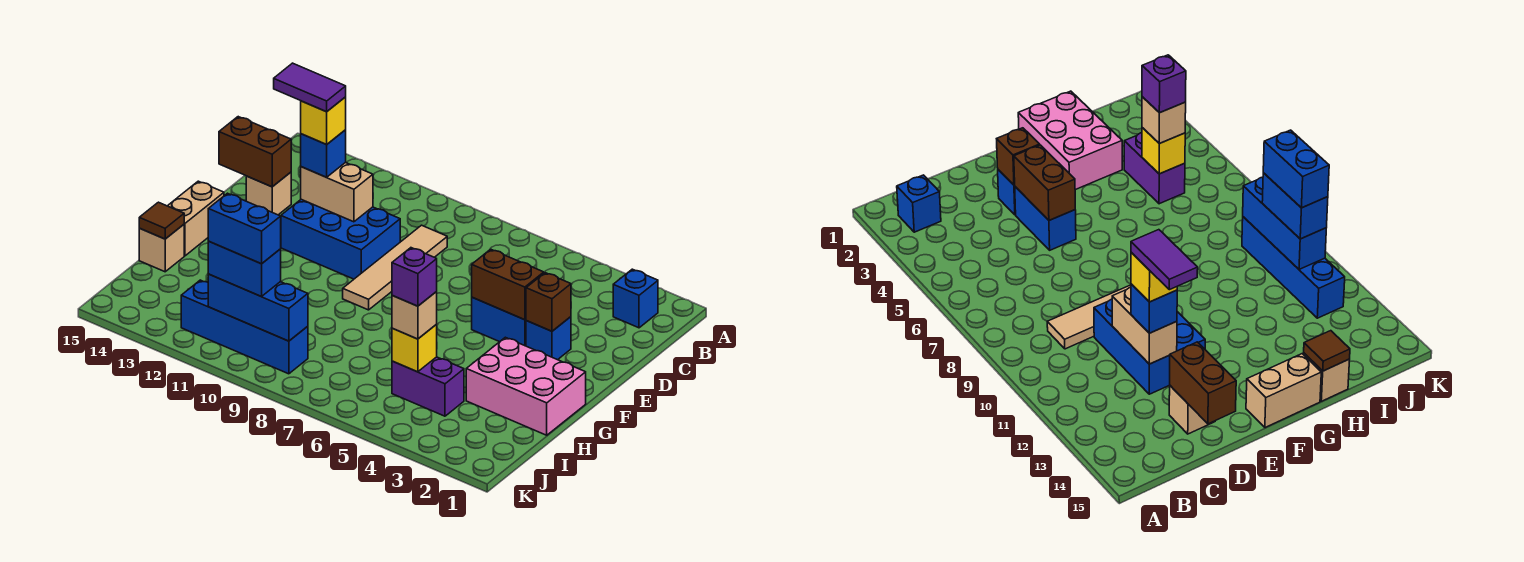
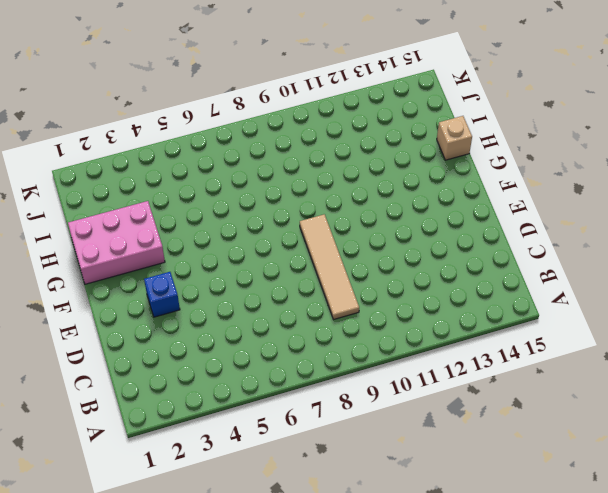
none -> blue 1x1 brick [613,269,658,328]
none -> blue 2x3 brick [281,199,400,279]
none -> tan 1x1 brick [246,172,291,215]

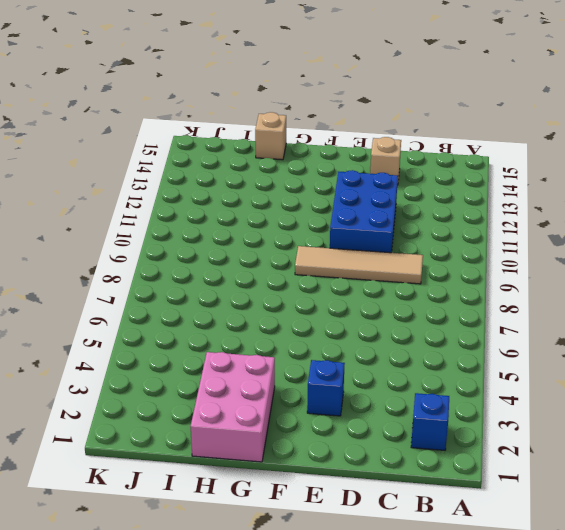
none -> blue 1x2 brick [472,297,526,346]
none -> tan 1x2 brick [168,181,224,256]
none -> purple 1x2 brick [392,357,464,416]

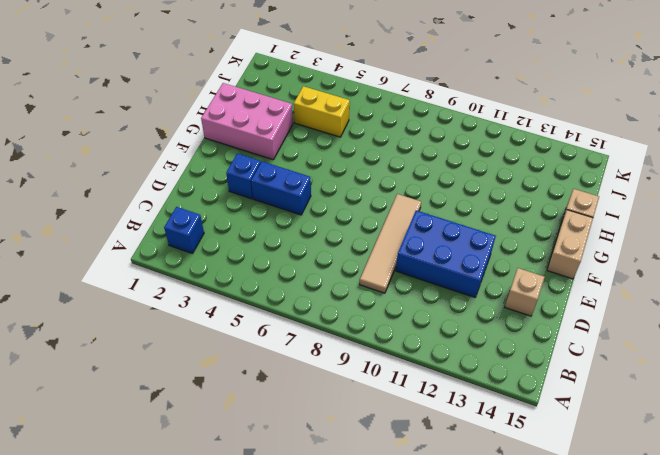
yellow 1x2 brick [294,86,350,137] -> purple 1x2 brick [392,357,464,416]
none -> blue 1x4 brick [181,280,308,374]
none -> tan 1x2 brick [301,162,373,222]
none -> brown 1x2 brick [219,117,291,187]

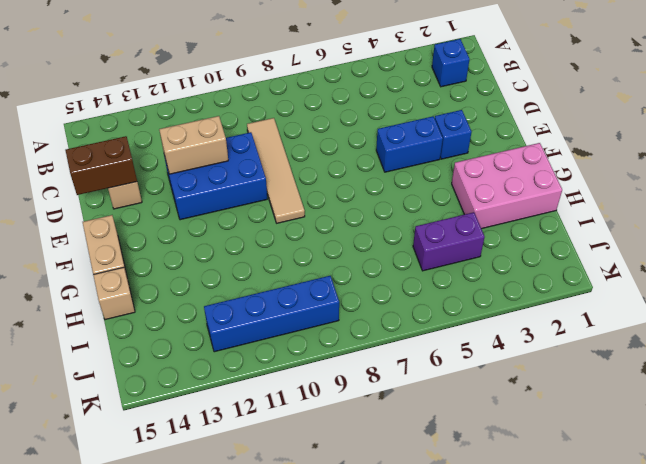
none -> brown 1x1 brick [526,273,571,331]
none -> brown 1x2 brick [472,249,544,320]
none -> brown 1x1 tile [139,202,184,239]

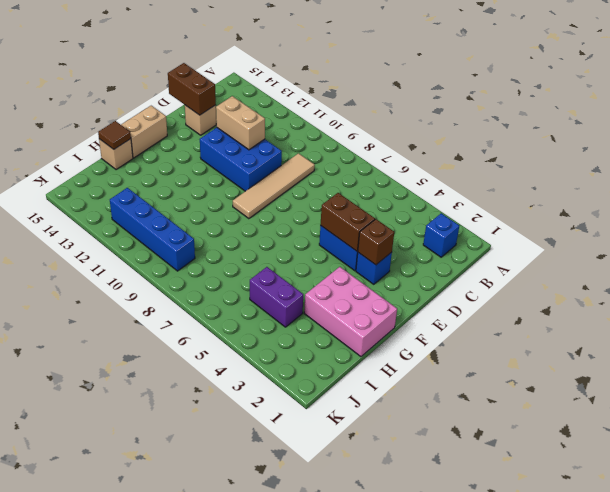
none -> yellow 1x1 brick [392,324,437,372]
none -> blue 1x3 brick [208,274,308,341]
none -> blue 1x1 brick [301,130,346,177]

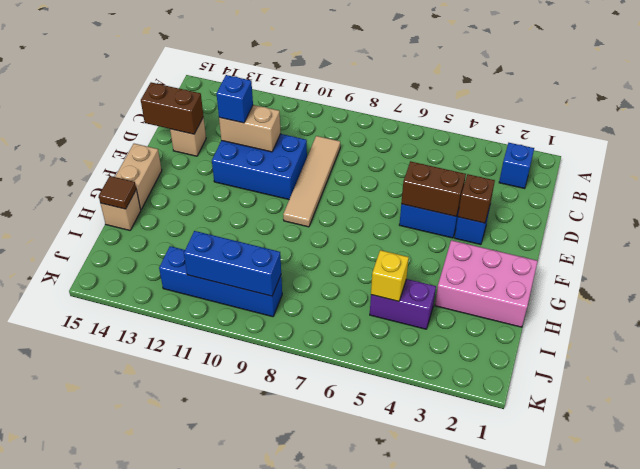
none -> tan 1x1 brick [392,292,437,339]
none -> blue 1x2 brick [208,241,281,296]
none -> yellow 1x1 brick [301,97,346,145]

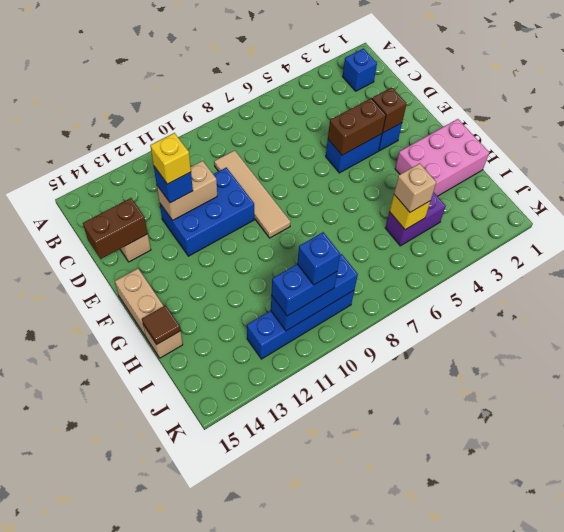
blue 1x1 brick [297,232,340,285] -> blue 1x2 brick [208,193,281,264]
none -> purple 1x1 brick [392,248,437,306]
none -> purple 1x2 tile [274,63,346,112]

